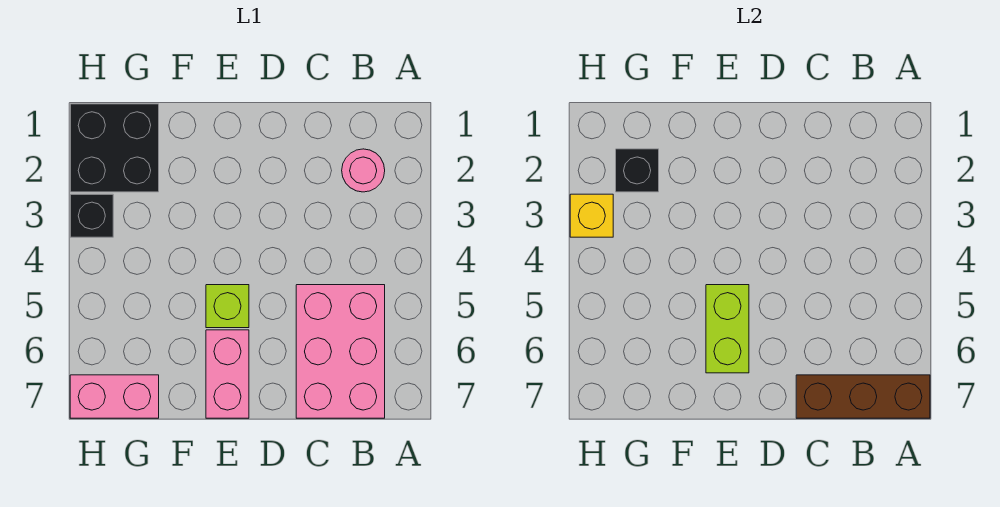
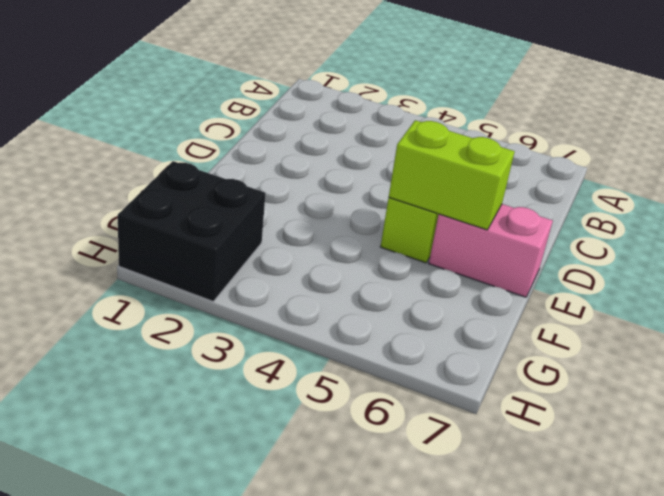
none -> pink 1x1 round brick [342,149,385,192]
none -> pink 2x3 brick [296,285,385,418]

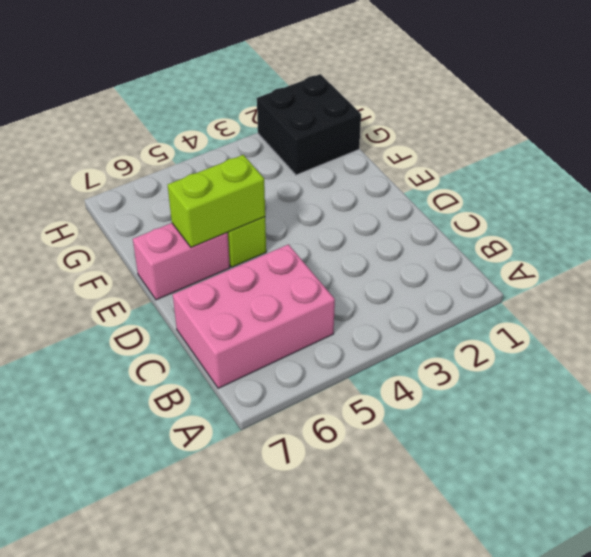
none -> pink 1x1 round brick [342,149,385,192]
none -> pink 1x2 brick [70,375,159,418]

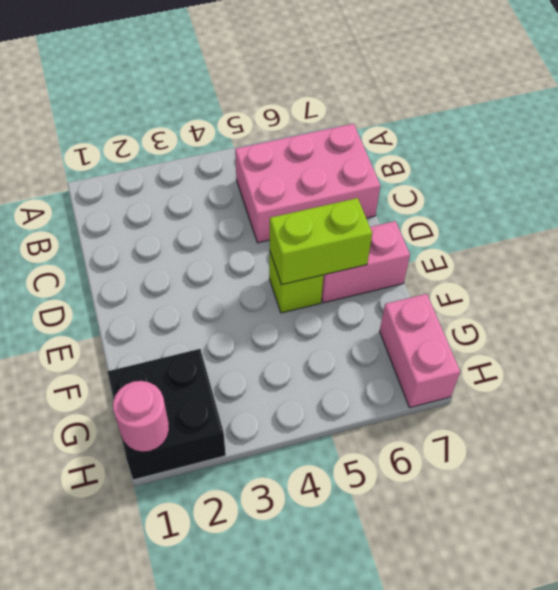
pink 1x1 round brick [113,381,169,452] -> pink 1x1 round brick moved to [342,149,385,192]
none -> black 1x1 brick [70,194,113,237]
none -> brown 1x3 brick [796,375,930,418]

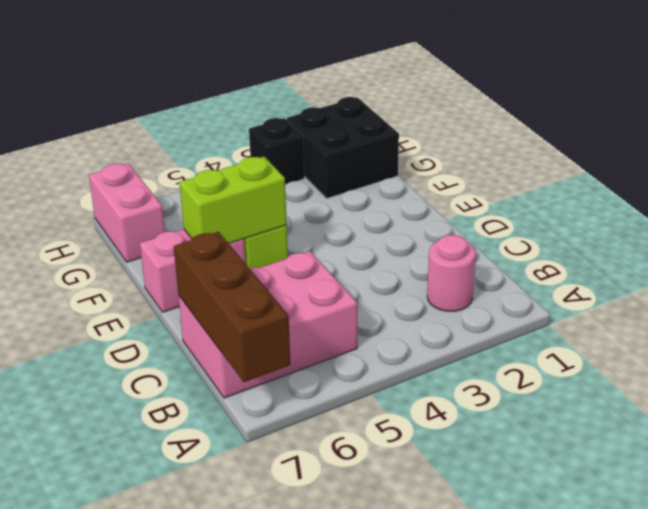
none -> black 1x1 brick [616,149,659,192]
none -> yellow 1x1 brick [570,194,613,237]

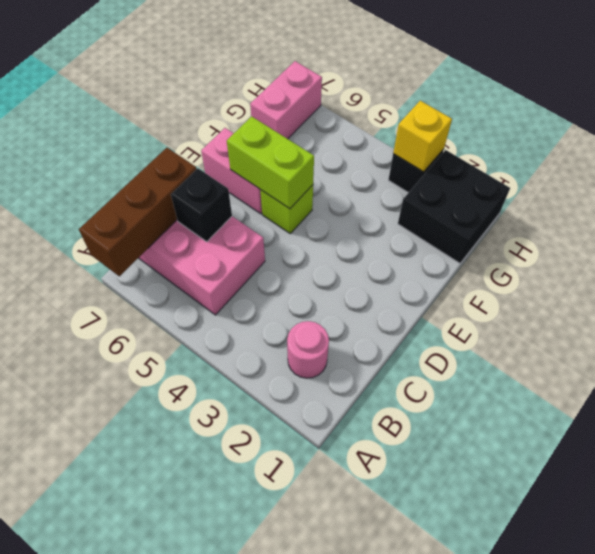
black 1x1 brick [171,169,232,242] -> black 1x1 brick moved to [616,149,659,192]

